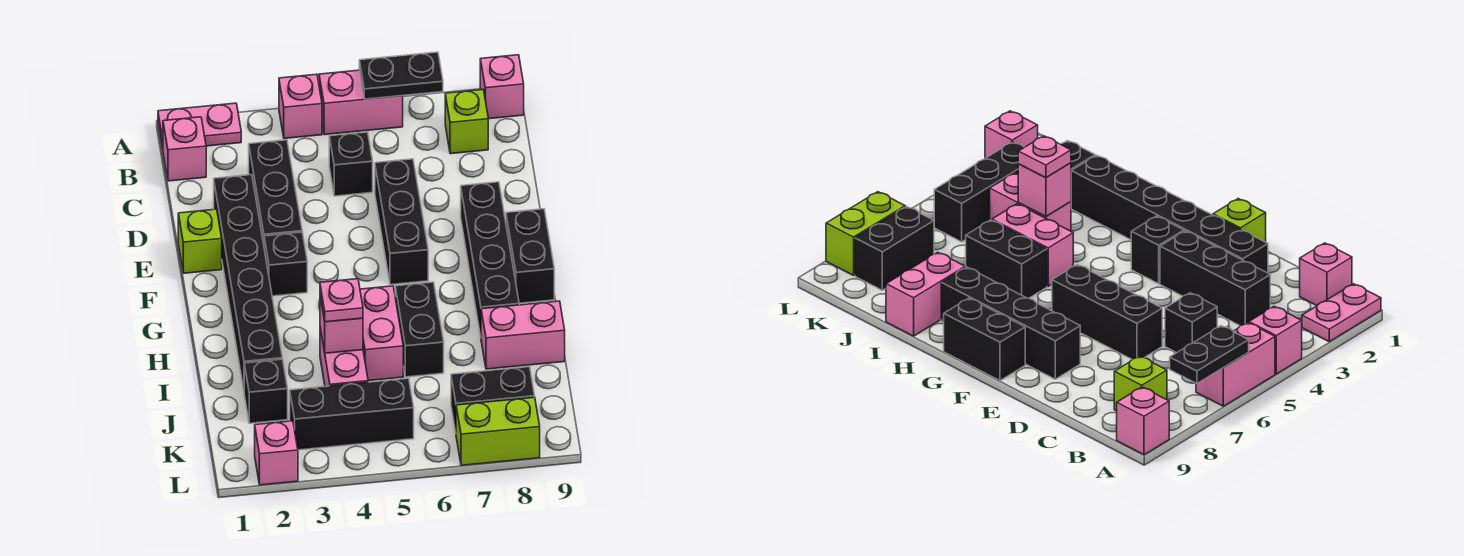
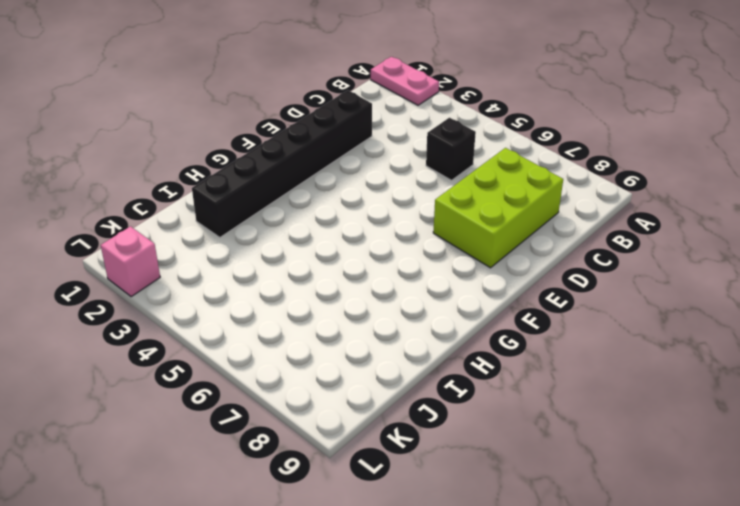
lime 2x3 brick [433,148,563,268] -> black 1x4 brick [461,182,519,336]
none -> pink 1x1 brick [279,74,322,138]
none -> pink 1x2 brick [319,70,403,135]
none -> pink 1x1 brick [480,55,524,119]

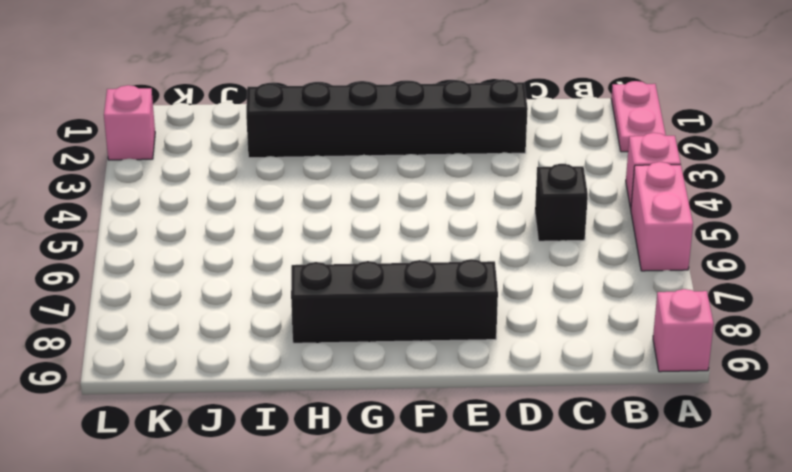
none -> pink 1x1 brick [163,117,206,181]
none -> lime 1x1 brick [445,90,488,154]
none -> black 1x3 brick [249,140,302,244]

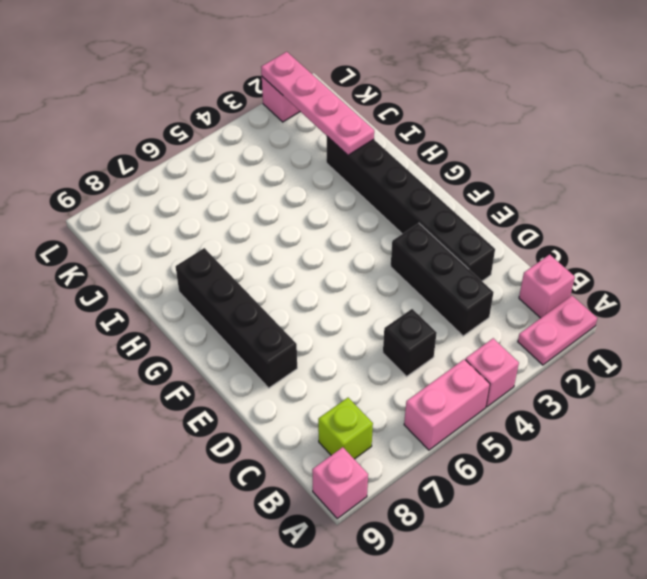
pink 1x4 plate [261,52,374,155] -> none
none -> black 1x3 brick [375,159,428,285]
none -> lime 1x1 brick [178,209,222,273]
none -> black 1x1 brick [264,232,307,296]

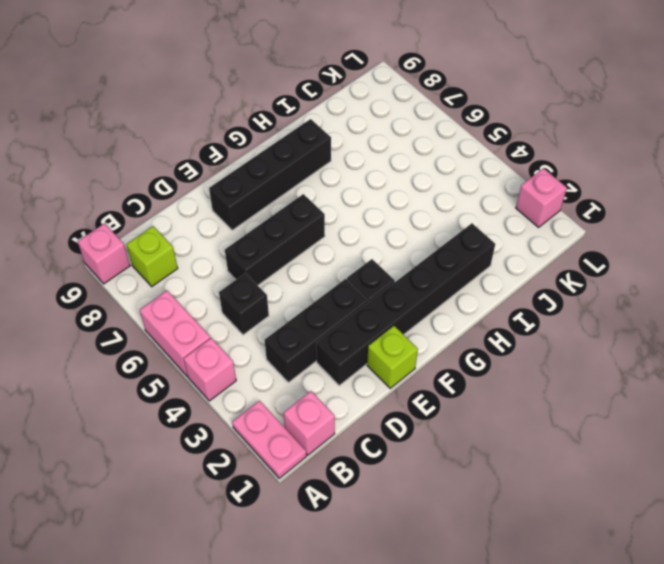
none -> black 1x2 brick [506,209,554,303]
none -> pink 1x2 brick [360,286,403,381]
none -> black 1x2 brick [395,282,444,377]

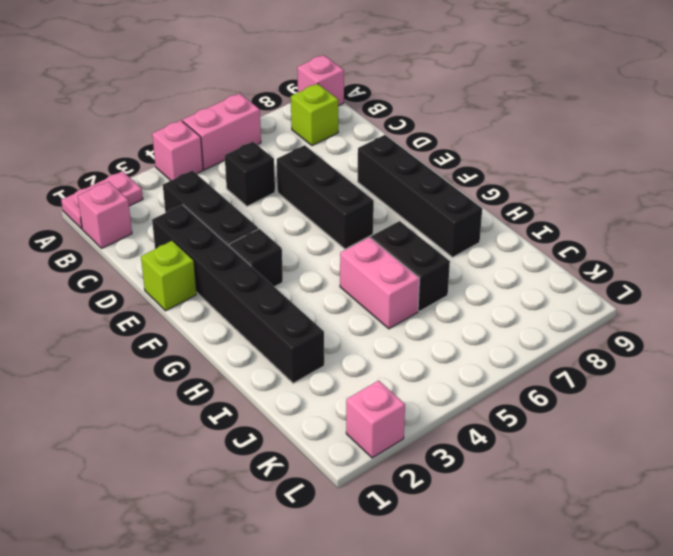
none -> black 1x2 brick [506,209,554,303]
none -> pink 1x2 brick [320,328,368,386]
none -> pink 1x2 brick [481,301,565,369]

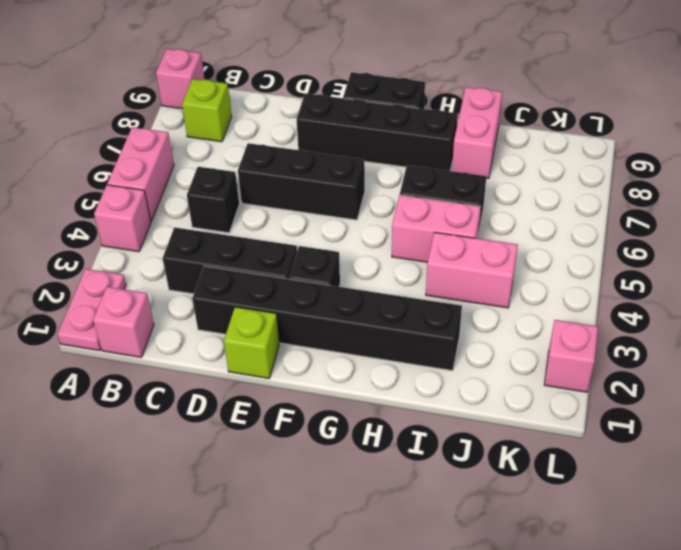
none -> black 1x1 brick [244,359,288,423]
none -> black 1x3 brick [290,378,414,450]
none -> black 1x2 brick [451,367,535,432]

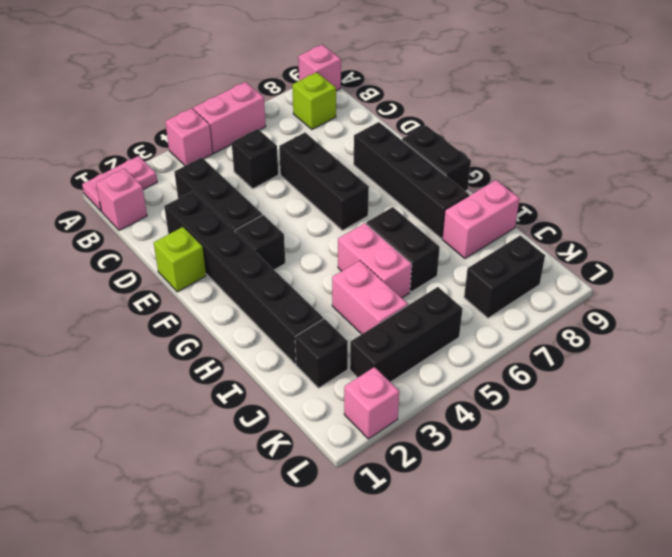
none -> lime 1x2 brick [456,397,540,465]
none -> black 1x2 plate [359,52,443,99]
none -> pink 1x1 brick [320,297,363,353]

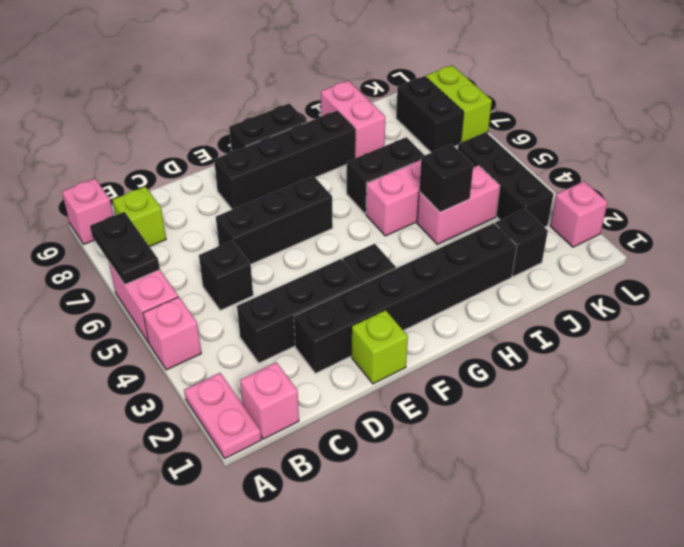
black 1x1 brick [419,144,473,212] -> pink 1x1 brick [320,297,363,353]
none -> pink 1x1 plate [320,279,363,322]

